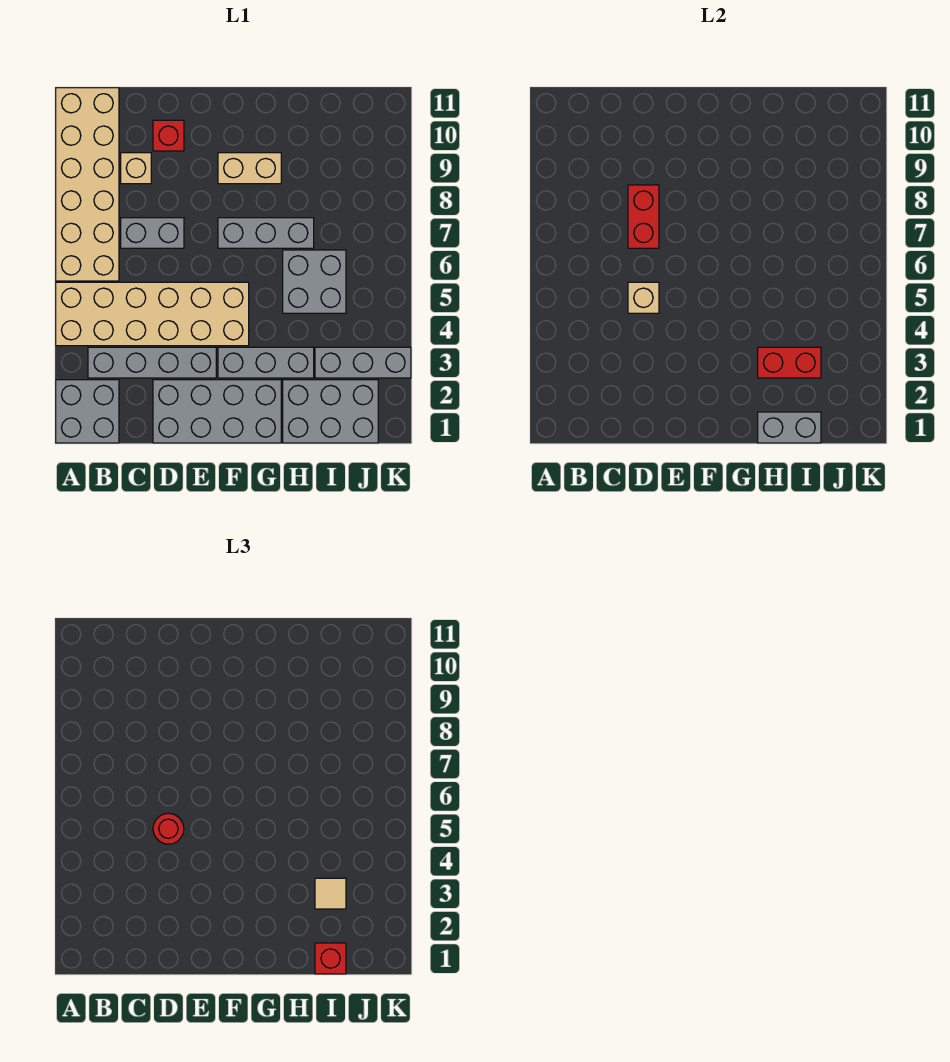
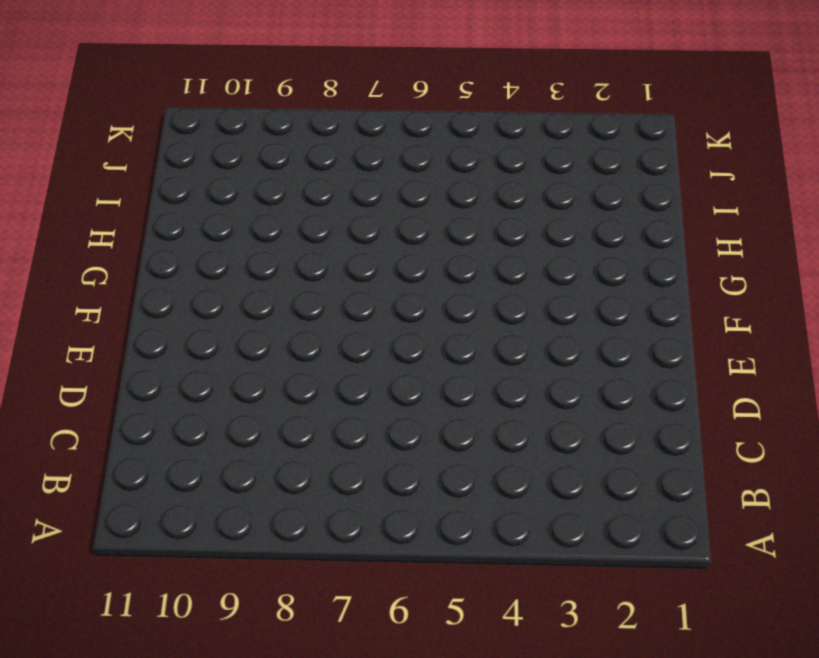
none -> grey 2x2 brick [56,380,119,443]
none -> tan 2x6 brick [56,282,249,346]
none -> tan 2x6 brick [56,88,119,281]

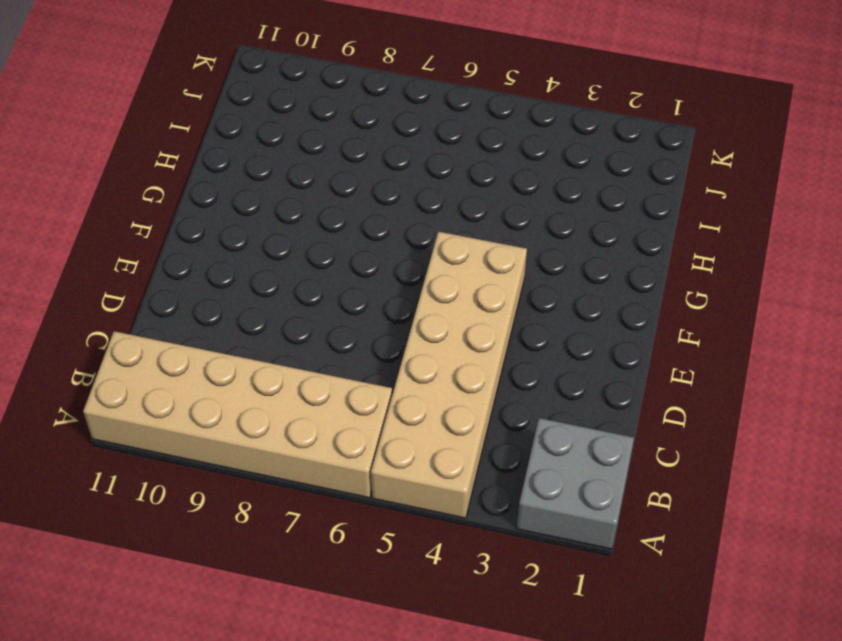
none -> grey 1x4 brick [88,347,216,378]
none -> grey 1x2 brick [121,218,184,248]
none -> tan 1x1 brick [121,153,151,184]

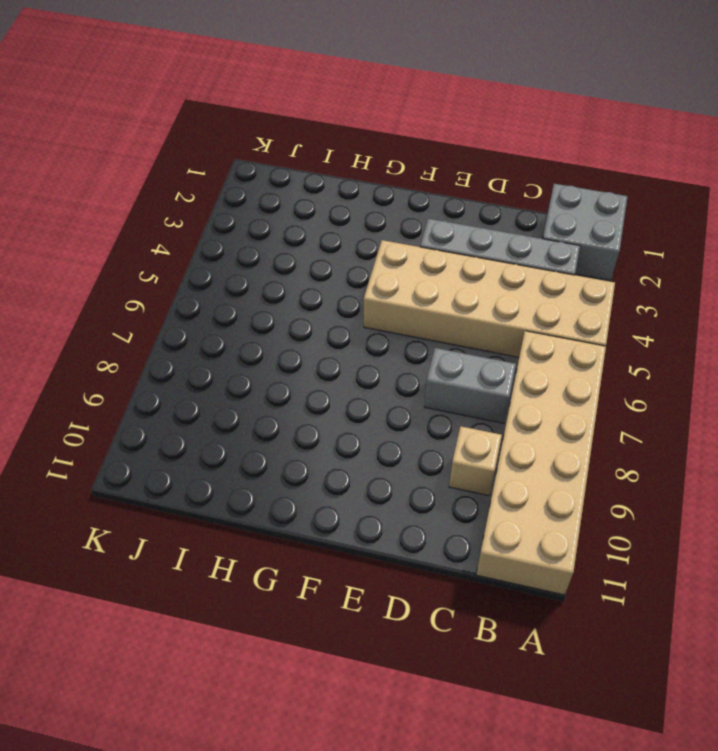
none -> grey 2x4 brick [153,380,281,443]
none -> red 1x1 brick [153,120,184,151]
none -> grey 1x3 brick [218,347,314,378]

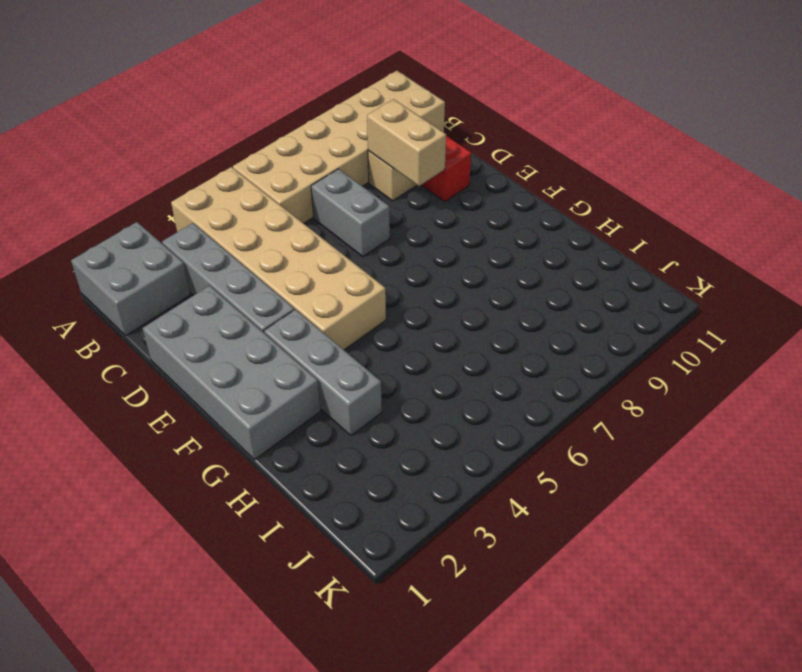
tan 1x2 brick [367,99,446,186] -> tan 1x2 brick moved to [218,153,281,184]
none -> grey 1x3 brick [218,218,314,248]
none -> grey 2x3 brick [283,380,378,443]
none -> grey 2x2 brick [283,250,346,313]

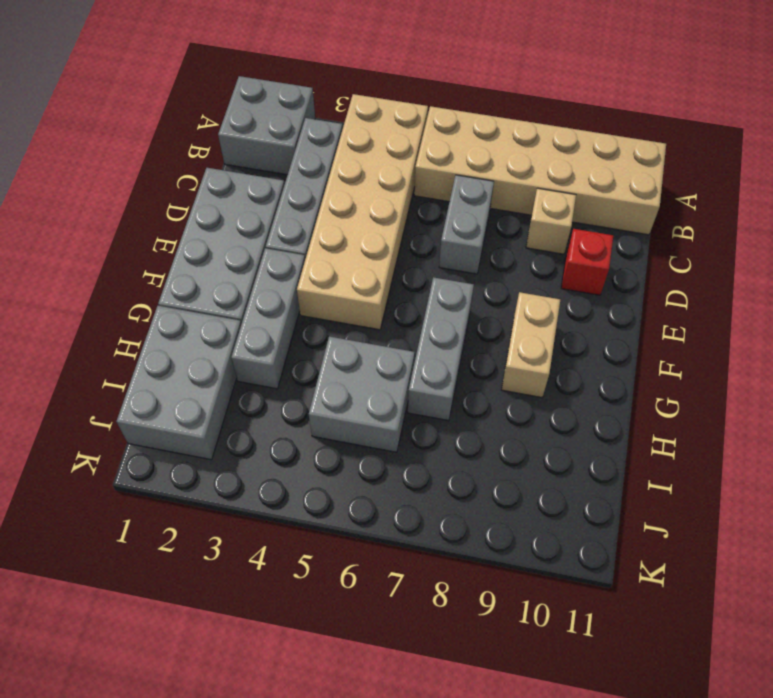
none -> grey 1x3 brick [315,347,411,378]
none -> tan 1x1 brick [628,282,659,313]
none -> red 1x2 brick [628,185,659,248]

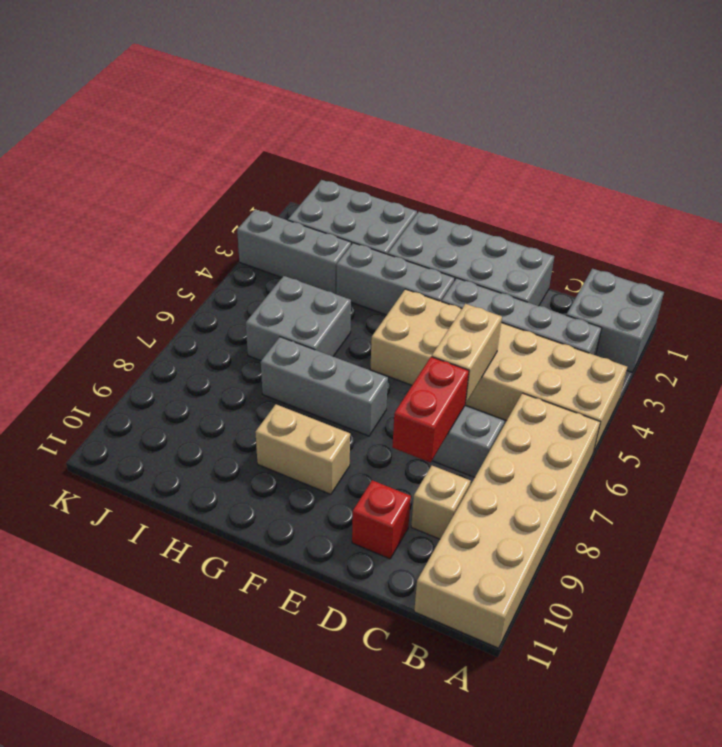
tan 1x2 brick [432,304,502,404] -> tan 1x1 brick [628,282,659,313]
none -> grey 1x2 brick [758,412,821,443]
none -> red 1x2 brick [758,347,821,378]
none -> red 1x1 round brick [153,813,184,844]

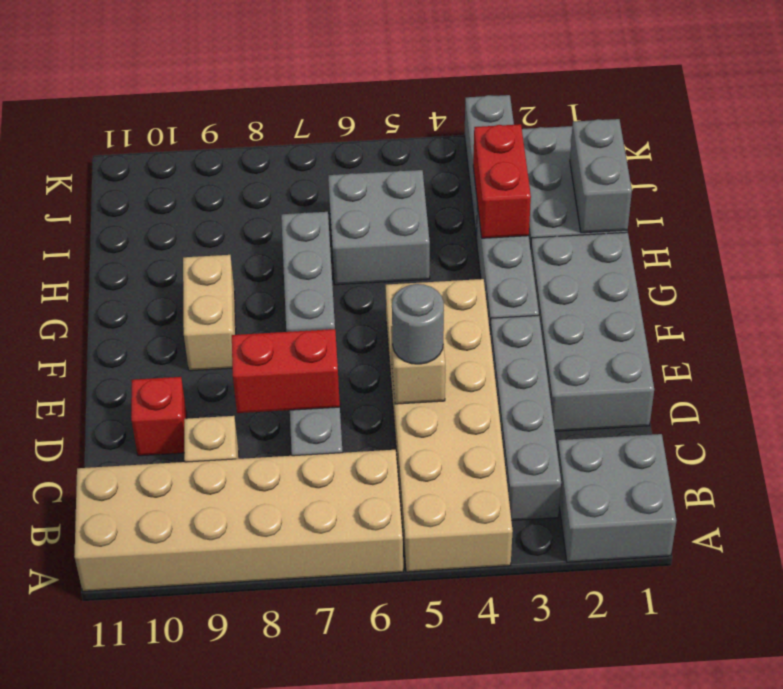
grey 1x1 round brick [392,284,444,364] -> red 1x1 round brick [153,813,184,844]
none -> red 1x1 brick [315,943,346,974]
none -> tan 1x1 tile [315,878,346,909]

